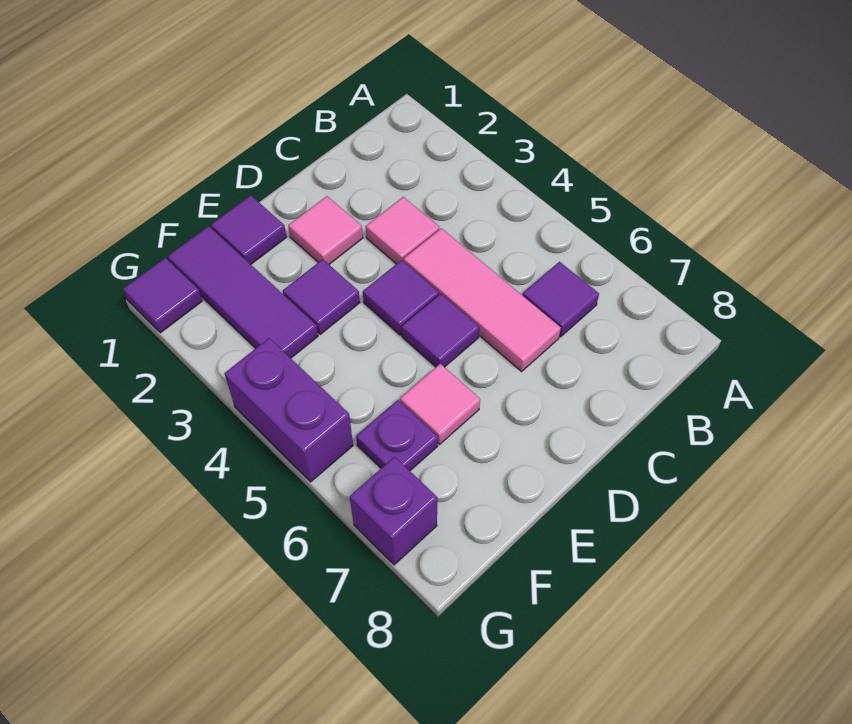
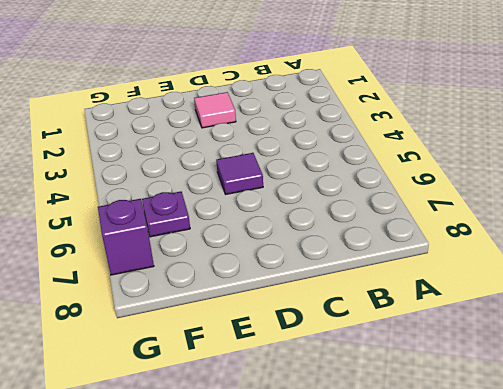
none -> purple 1x1 tile [523,262,599,337]
none -> pink 1x1 tile [366,197,439,264]
none -> pink 1x3 tile [404,228,561,371]

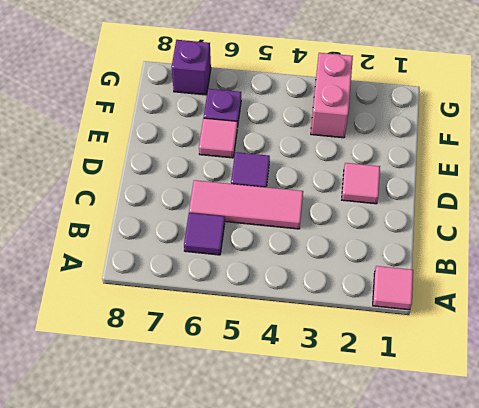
pink 1x1 tile [373,266,413,310] -> pink 1x1 tile moved to [366,197,439,264]
pink 1x2 brick [311,53,353,138] -> purple 1x3 tile [168,226,318,358]
none -> purple 1x1 tile [363,260,439,335]
none -> purple 1x1 tile [211,195,287,264]
none -> purple 1x1 tile [283,259,360,334]

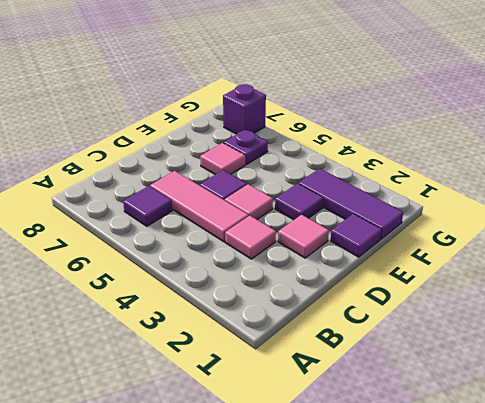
pink 1x1 tile [225,184,273,219] -> purple 1x1 tile [363,260,439,335]
none -> purple 1x1 tile [123,258,202,333]
none -> purple 1x2 brick [224,338,353,482]

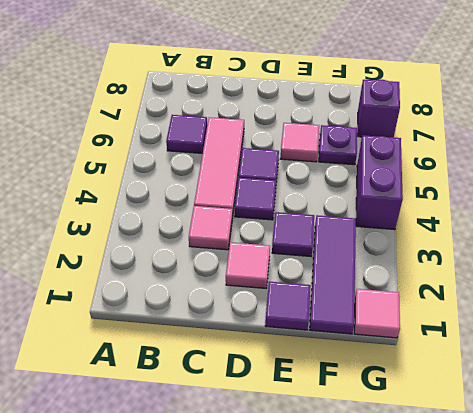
pink 1x1 tile [354,289,400,338] -> purple 1x1 tile [123,258,202,333]

